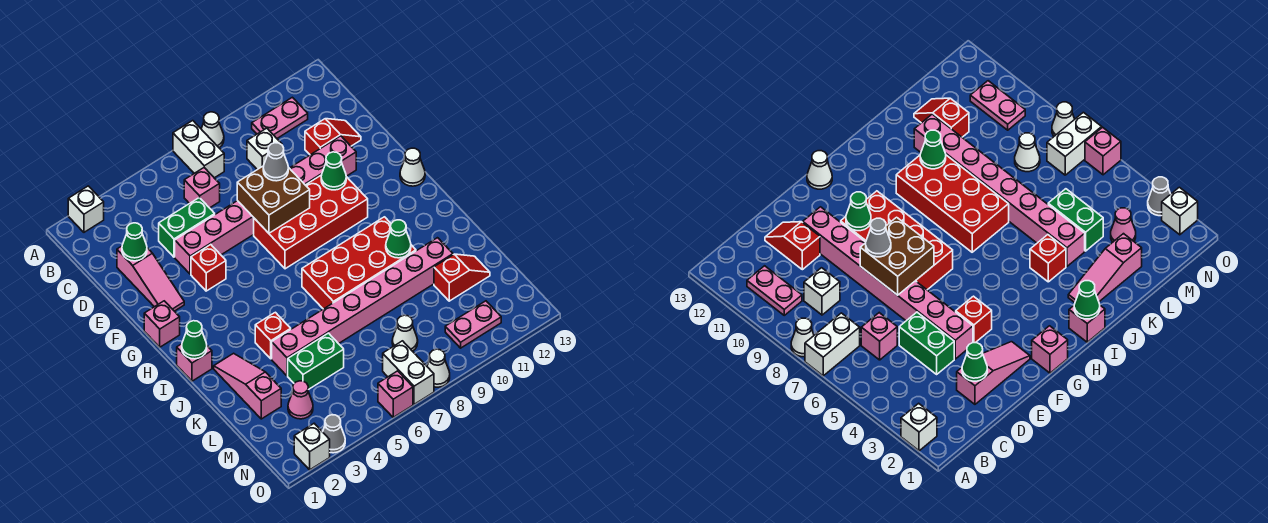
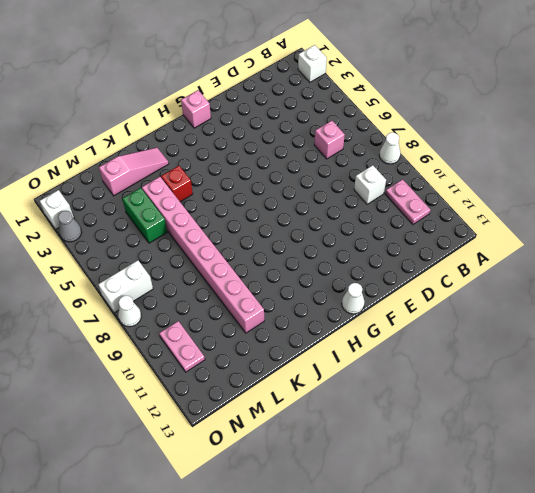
none -> white 1x2 brick [173,121,224,178]
none -> pink 1x3 slope [117,246,184,311]
none -> green 1x2 brick [159,197,215,257]
none -> red 1x2 slope [305,119,361,155]

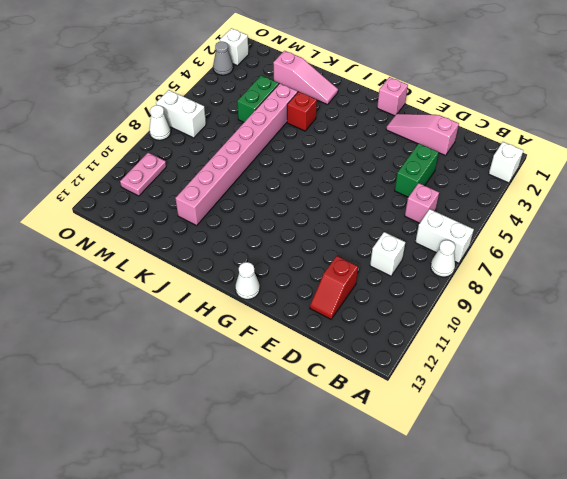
none -> pink 1x2 plate [252,97,308,138]
none -> pink 1x8 brick [175,136,356,274]
none -> red 1x1 brick [191,245,226,291]
none -> red 2x4 brick [254,175,368,269]

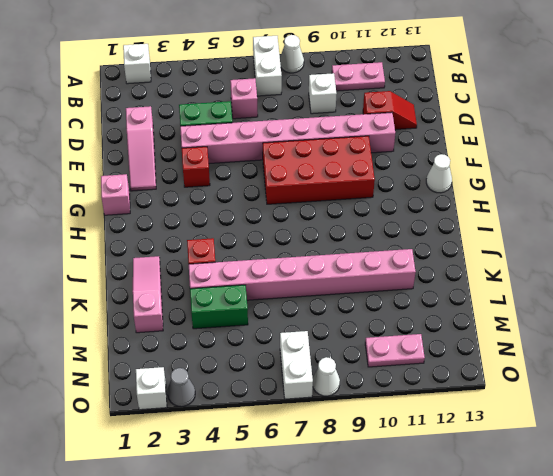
none -> pink 1x1 brick [177,344,212,381]
none -> red 2x4 brick [302,217,416,309]
none -> red 1x2 slope [434,254,490,301]
none -> pink 1x1 cone [288,381,313,419]

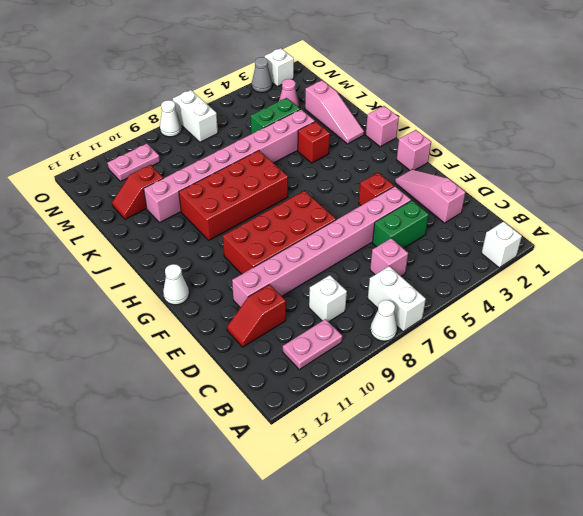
none -> white 1x1 cone [392,315,418,351]
none -> pink 1x1 brick [378,371,413,417]
none -> green 1x1 cone [122,223,147,261]
none -> brown 2x2 brick [237,166,310,233]

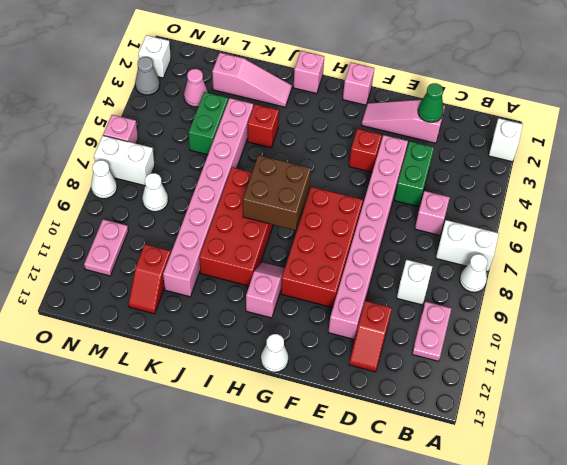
brown 2x2 brick [243,155,311,230] -> brown 2x2 brick moved to [237,166,310,233]
pink 1x2 slope [246,262,285,318] -> none
none -> green 1x1 cone [321,152,346,190]
none -> green 1x1 cone [182,321,207,359]
none -> green 1x1 cone [386,220,411,258]
none -> grey 1x1 cone [263,143,288,181]

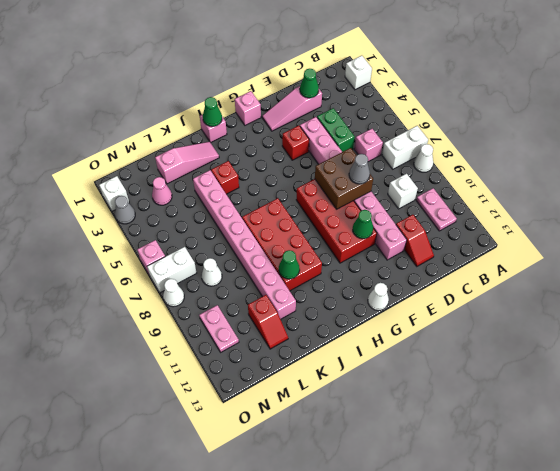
none -> green 1x2 brick [288,333,344,390]

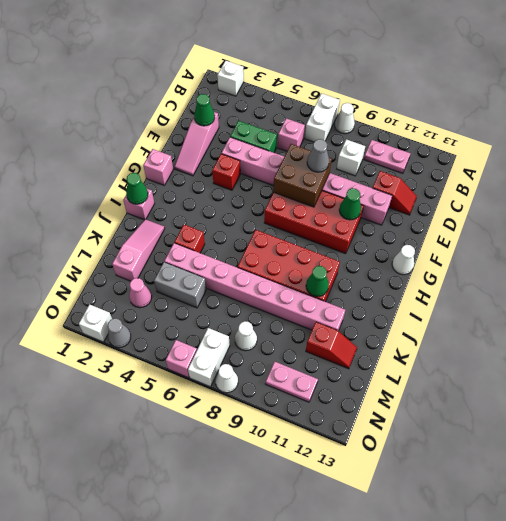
grey 1x2 brick [154,262,206,308] -> green 1x2 brick [288,333,344,390]

